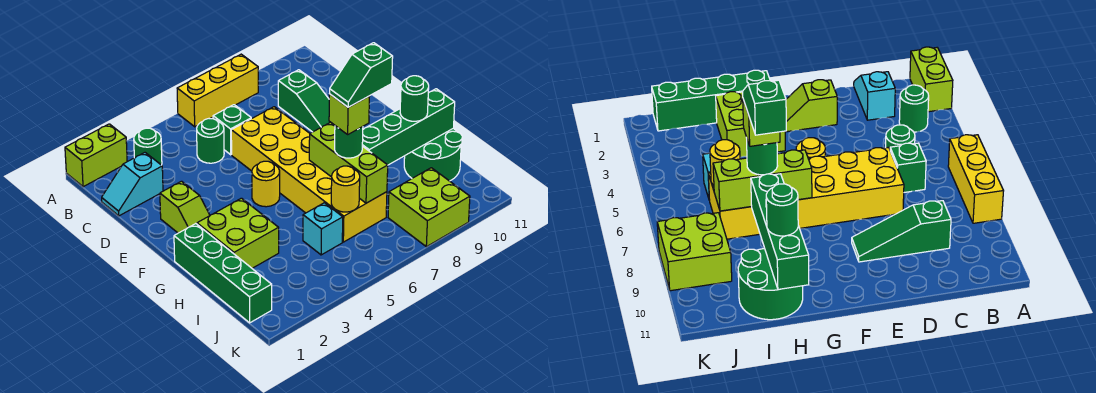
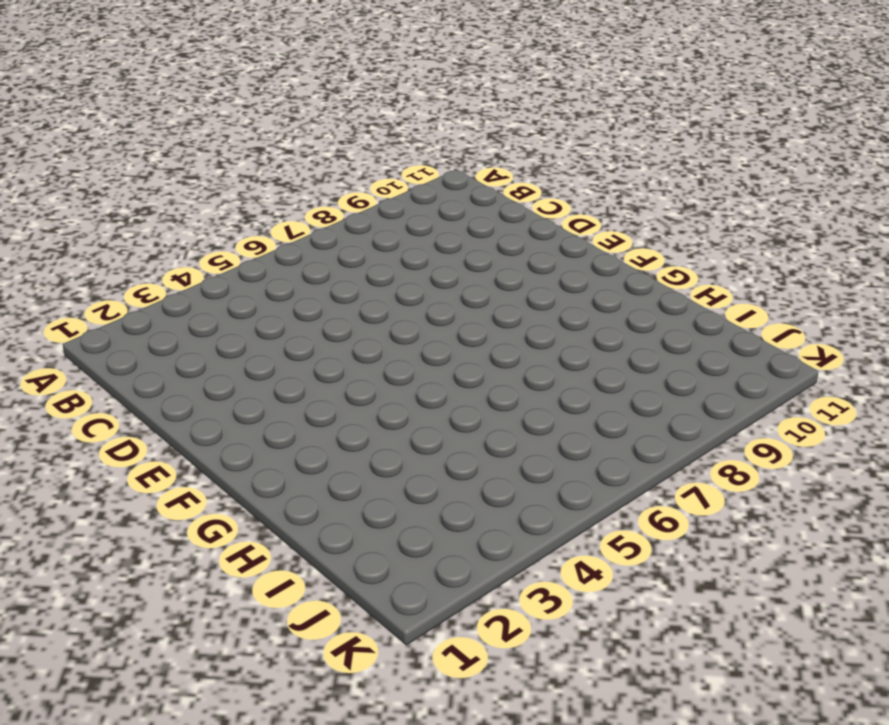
none -> lime 1x2 brick [65,124,127,187]
none -> yellow 1x3 brick [177,54,258,127]
none -> green 1x1 round brick [134,128,162,165]

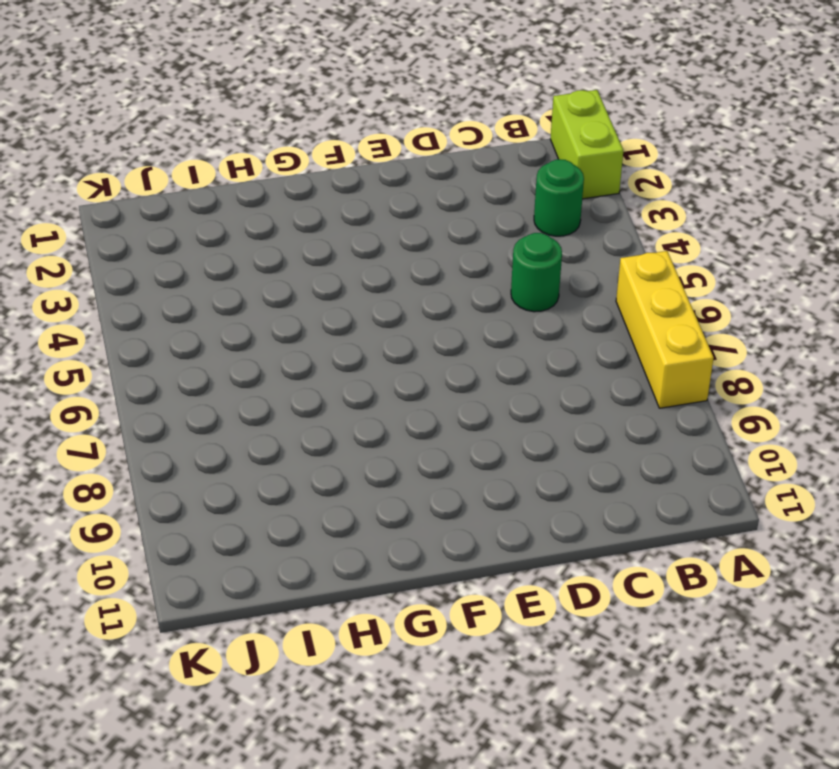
none -> cyan 1x2 slope [102,153,163,216]
none -> green 1x1 brick [213,105,251,155]
none -> green 1x3 slope [278,70,330,132]

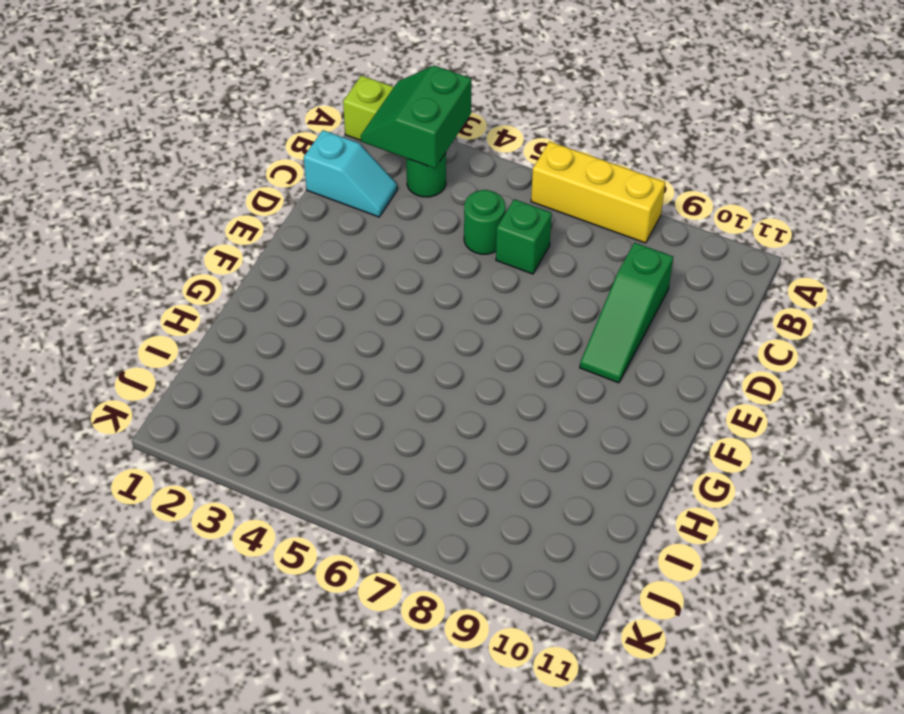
green 2x2 slope [361,66,471,168] -> none
cyan 1x2 slope [304,130,397,217] -> cyan 1x2 slope turned to [102,153,163,216]
none -> yellow 2x6 brick [231,107,387,242]
none -> lime 1x2 slope [160,181,210,233]
none -> yellow 1x1 round brick [252,161,280,207]

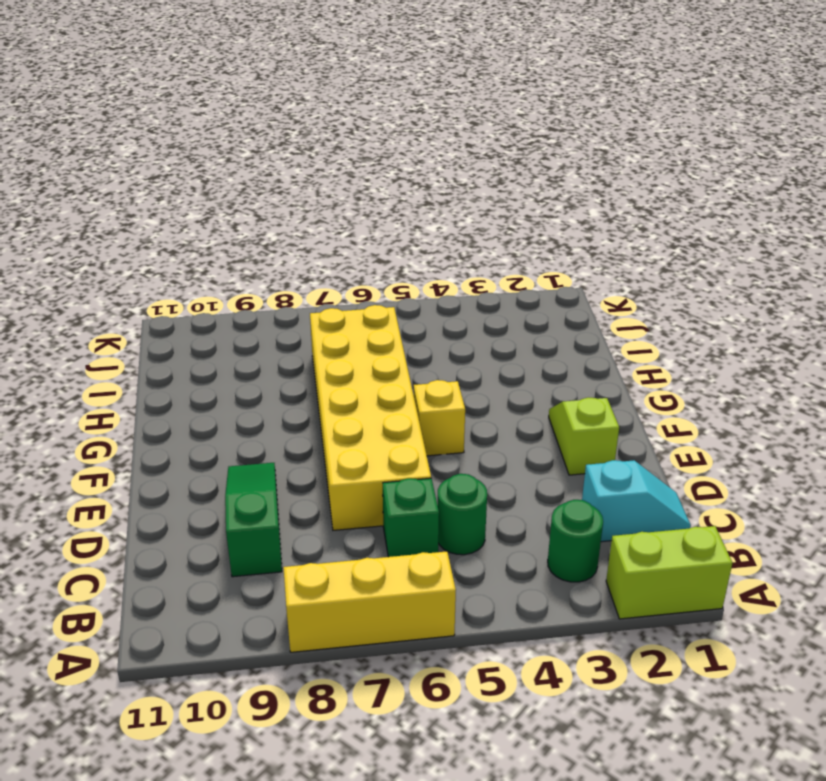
yellow 1x1 brick [414,380,465,456] -> yellow 1x1 round brick [252,161,280,207]
none -> green 1x4 brick [174,224,272,323]
none -> lime 2x2 brick [197,198,279,268]
none -> green 2x2 round brick [404,128,462,181]

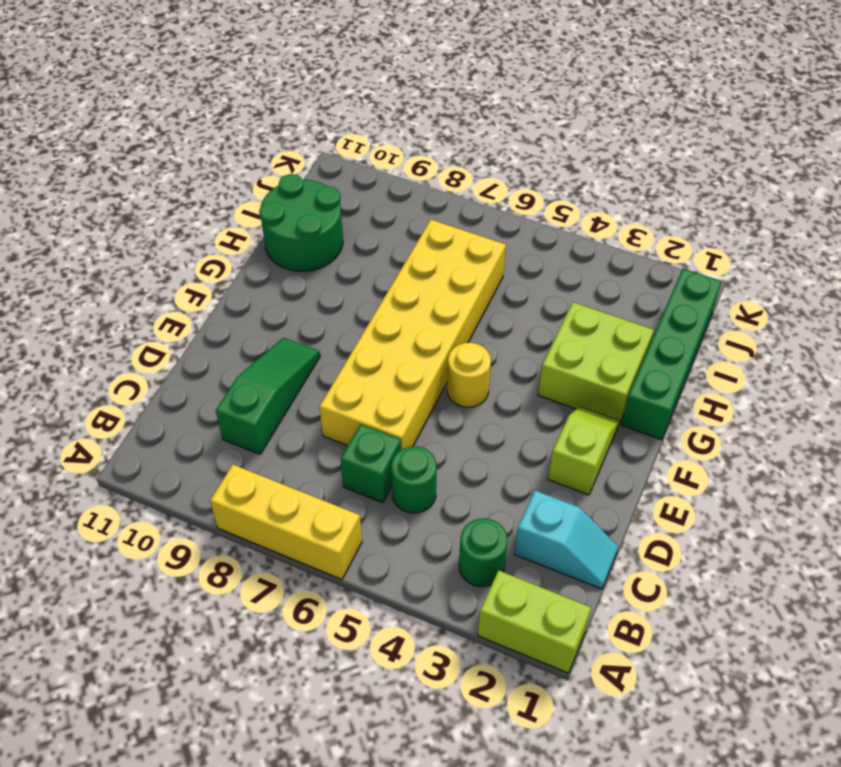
none -> cyan 1x1 brick [303,203,343,255]
none -> lime 2x2 brick [388,168,470,247]
none -> lime 1x3 brick [309,122,388,203]

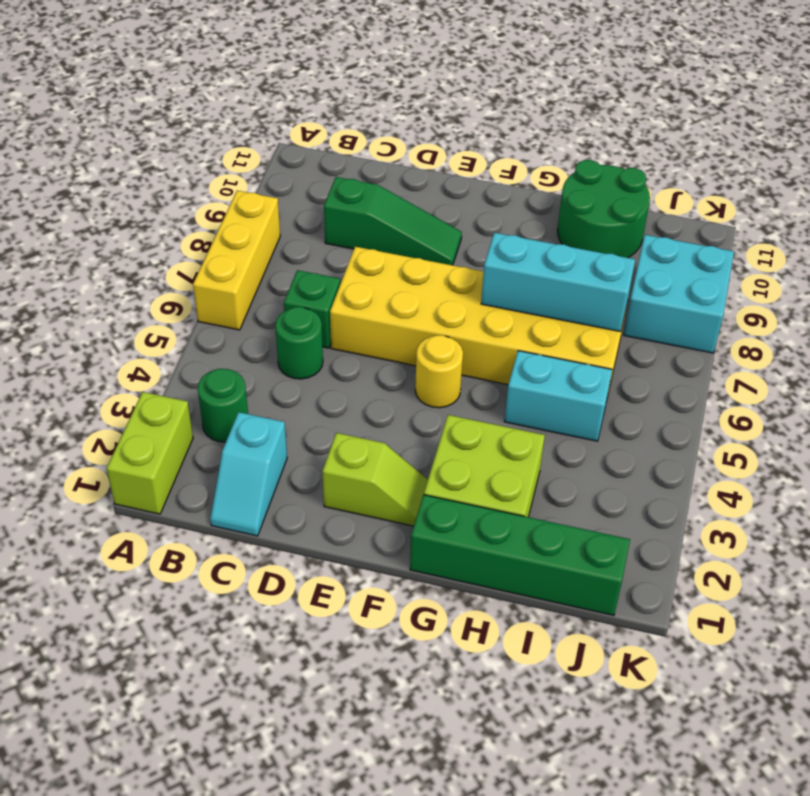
cyan 1x3 brick [481,233,635,332] -> lime 1x3 brick [309,122,388,203]
cyan 1x2 brick [504,351,612,441] -> cyan 1x1 brick [303,203,343,255]
cyan 2x2 brick [624,235,734,353] -> lime 2x2 brick [388,168,470,247]
none -> green 1x4 brick [362,89,455,165]
none -> yellow 1x1 round brick [331,166,360,212]
none -> green 1x1 round brick [335,126,363,158]

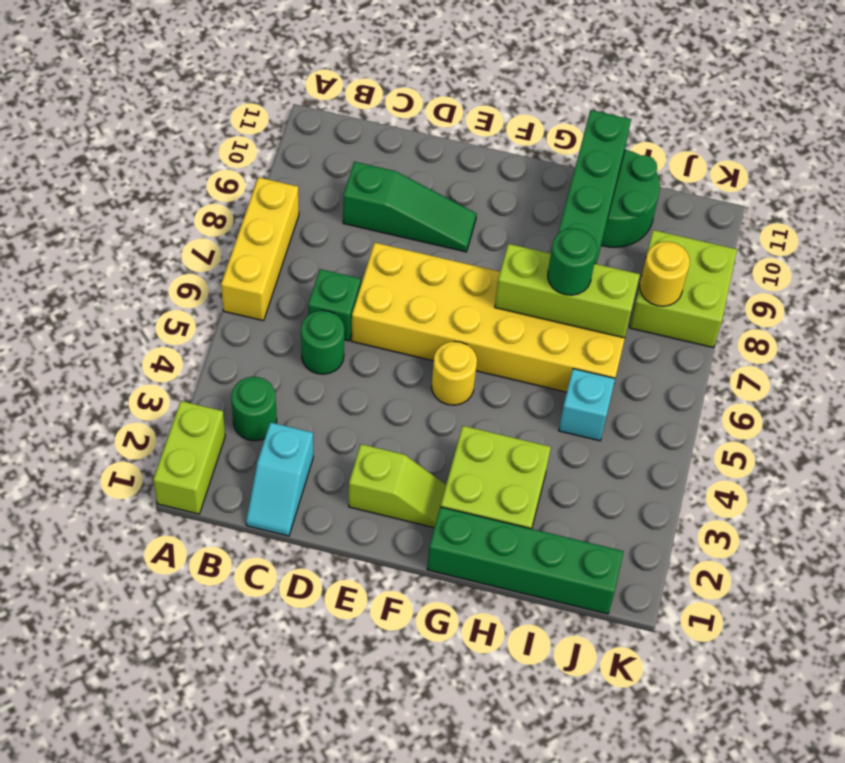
yellow 1x1 round brick [640,241,690,306] -> yellow 1x1 round brick moved to [331,166,360,212]
none -> green 1x1 round brick [400,76,429,121]
none -> lime 1x1 brick [329,94,369,134]
none -> green 1x2 slope [330,43,393,107]

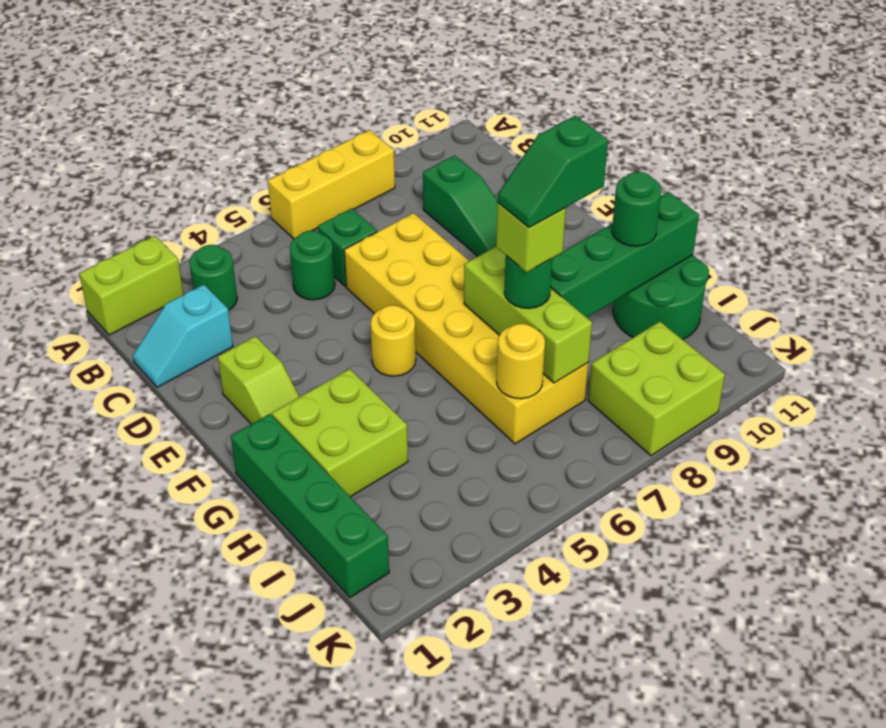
none -> cyan 1x1 brick [303,203,343,255]

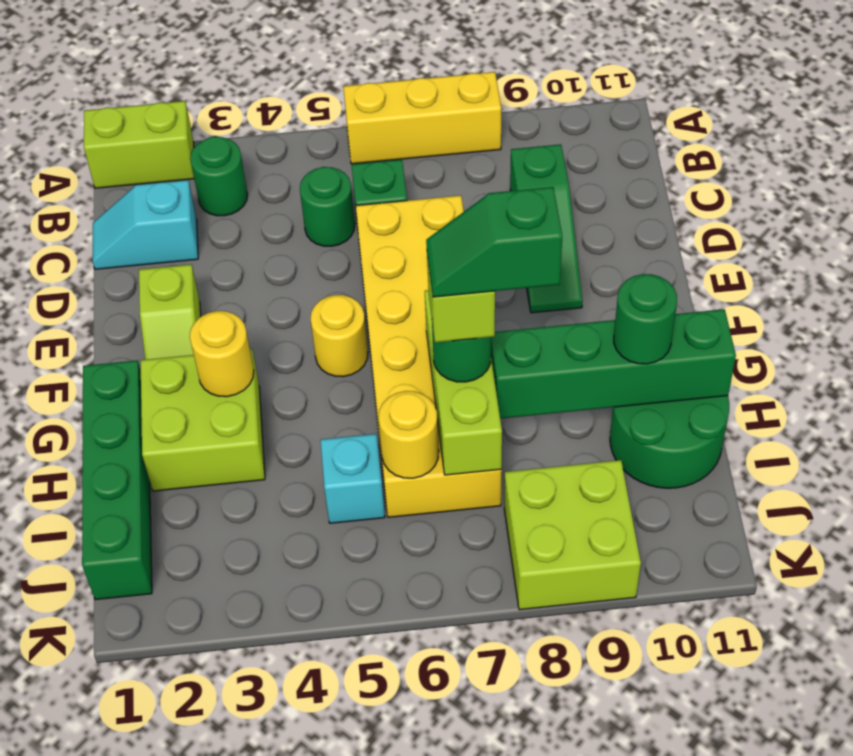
yellow 1x1 round brick [190,311,254,397] -> none

